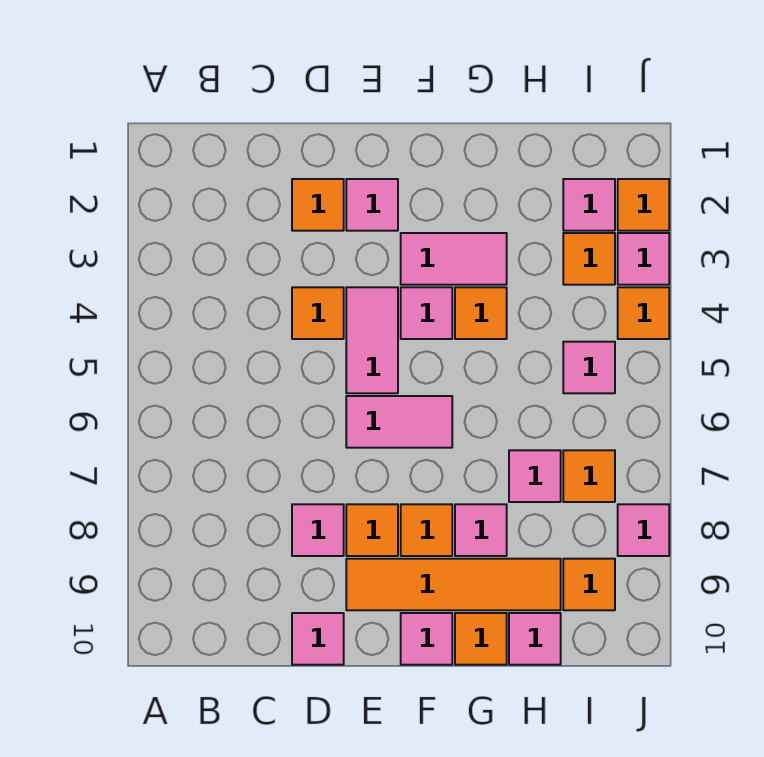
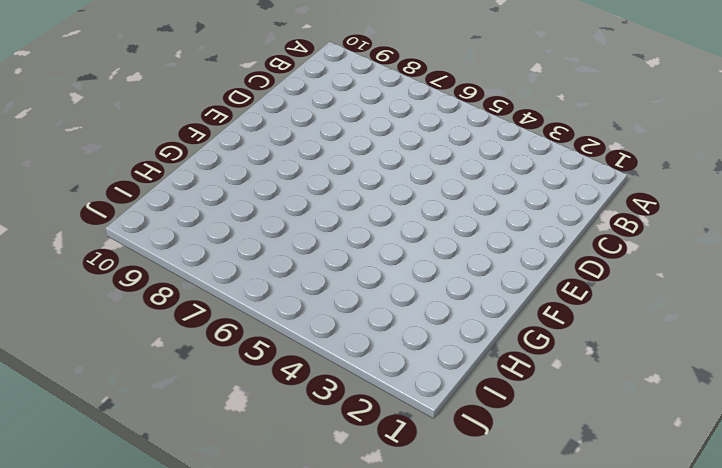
none -> orange 1x1 tile [292,179,344,231]
none -> orange 1x1 tile [292,287,344,339]
none -> pink 1x1 tile [292,504,344,556]

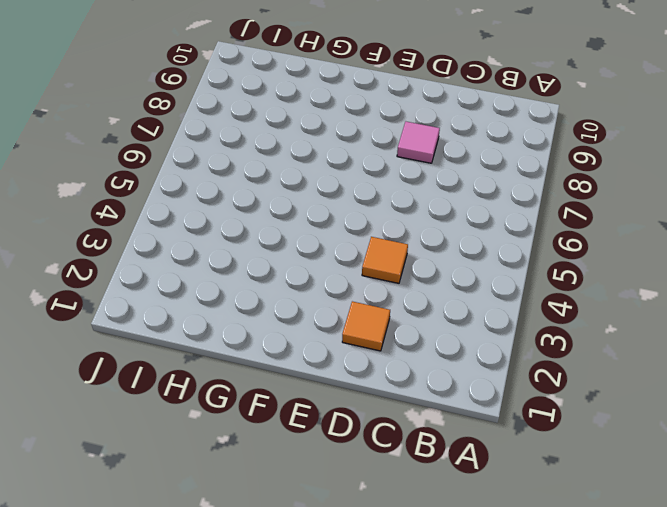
none -> pink 1x1 tile [292,613,344,665]
none -> pink 1x1 tile [346,179,398,231]
none -> pink 1x2 tile [346,287,398,393]

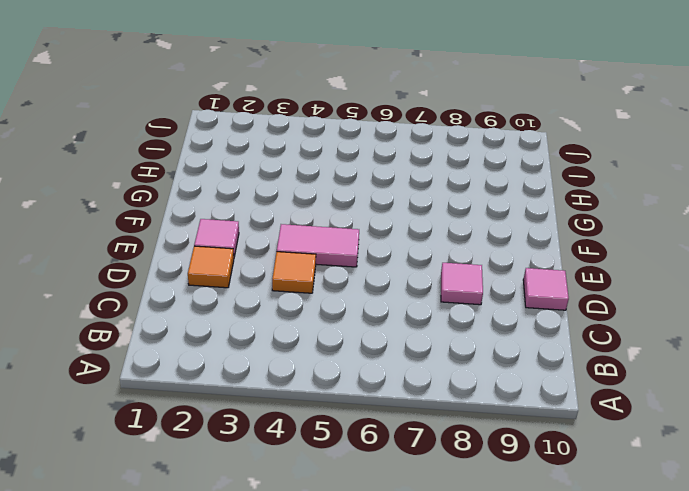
none -> pink 1x2 tile [346,396,452,448]
none -> orange 1x1 tile [346,504,398,556]
none -> orange 1x4 tile [346,559,561,610]

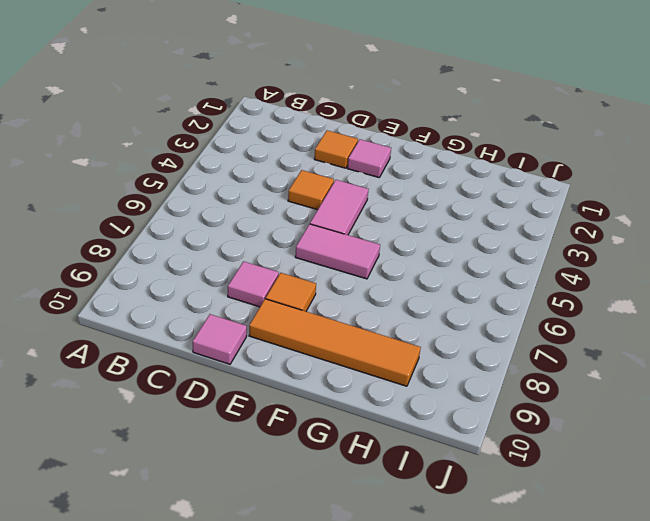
none -> pink 1x2 tile [401,233,507,285]
none -> pink 1x1 tile [401,287,452,339]
none -> orange 1x1 tile [401,504,452,556]

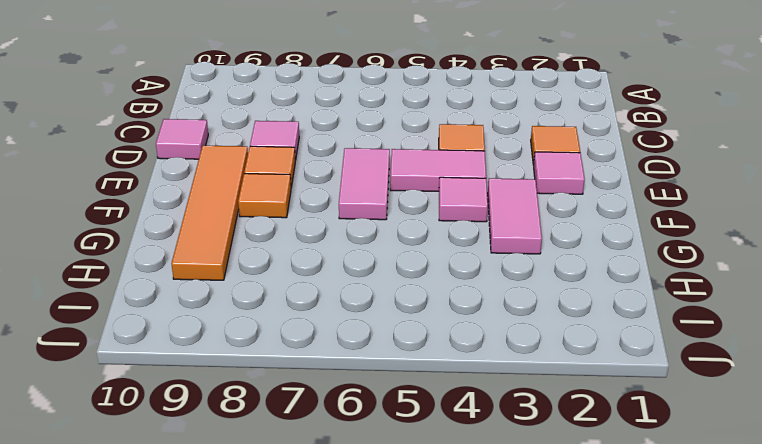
none -> pink 1x1 tile [401,613,452,665]
none -> orange 1x1 tile [455,287,507,339]
none -> pink 1x1 tile [455,504,507,556]

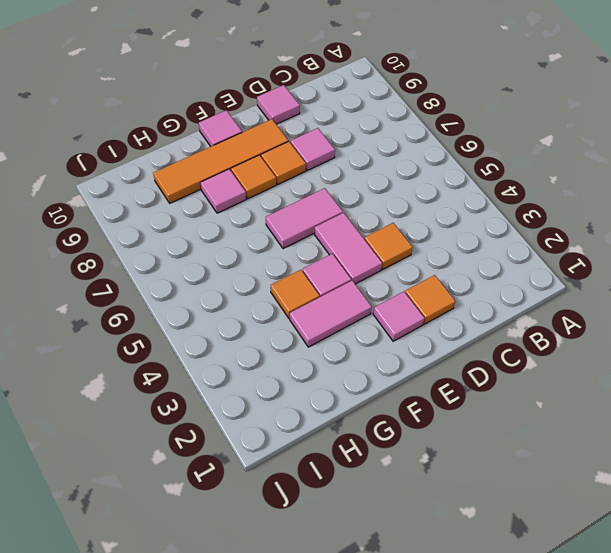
none -> orange 1x1 tile [455,613,507,665]
none -> pink 1x1 tile [509,450,561,502]
none -> pink 1x1 tile [509,613,561,665]

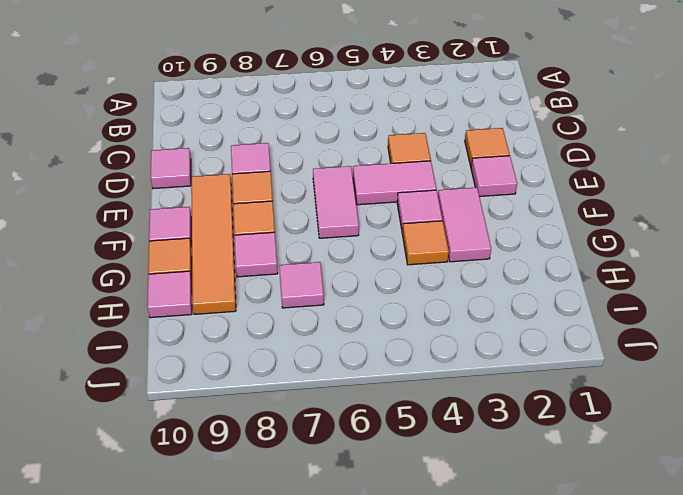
none -> pink 1x1 tile [563,179,615,231]
none -> orange 1x1 tile [563,233,615,285]
none -> pink 1x1 tile [563,342,615,393]

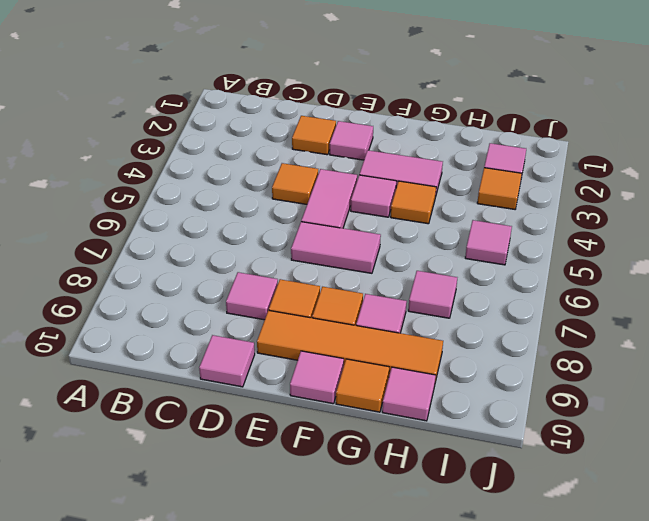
none -> orange 1x1 tile [563,450,615,502]
none -> orange 1x1 tile [563,559,615,610]
none -> orange 1x1 tile [618,179,669,231]

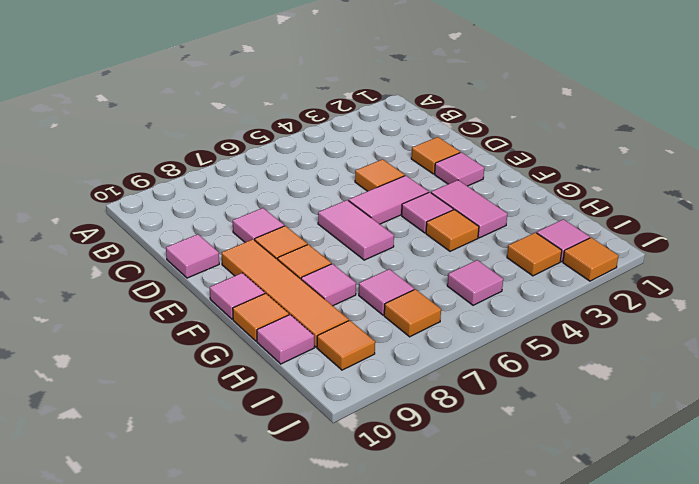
none -> pink 1x1 tile [618,233,669,285]
none -> orange 1x1 tile [618,287,669,339]
none -> pink 1x1 tile [618,504,669,556]

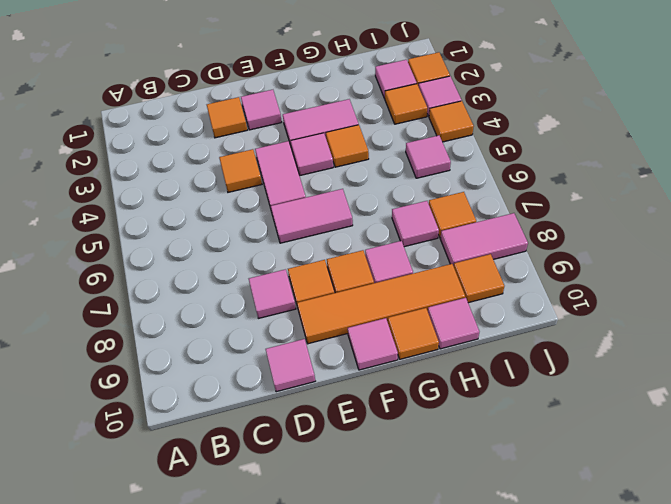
pink 1x2 tile [440,213,528,266] -> pink 1x1 tile [618,504,669,556]

